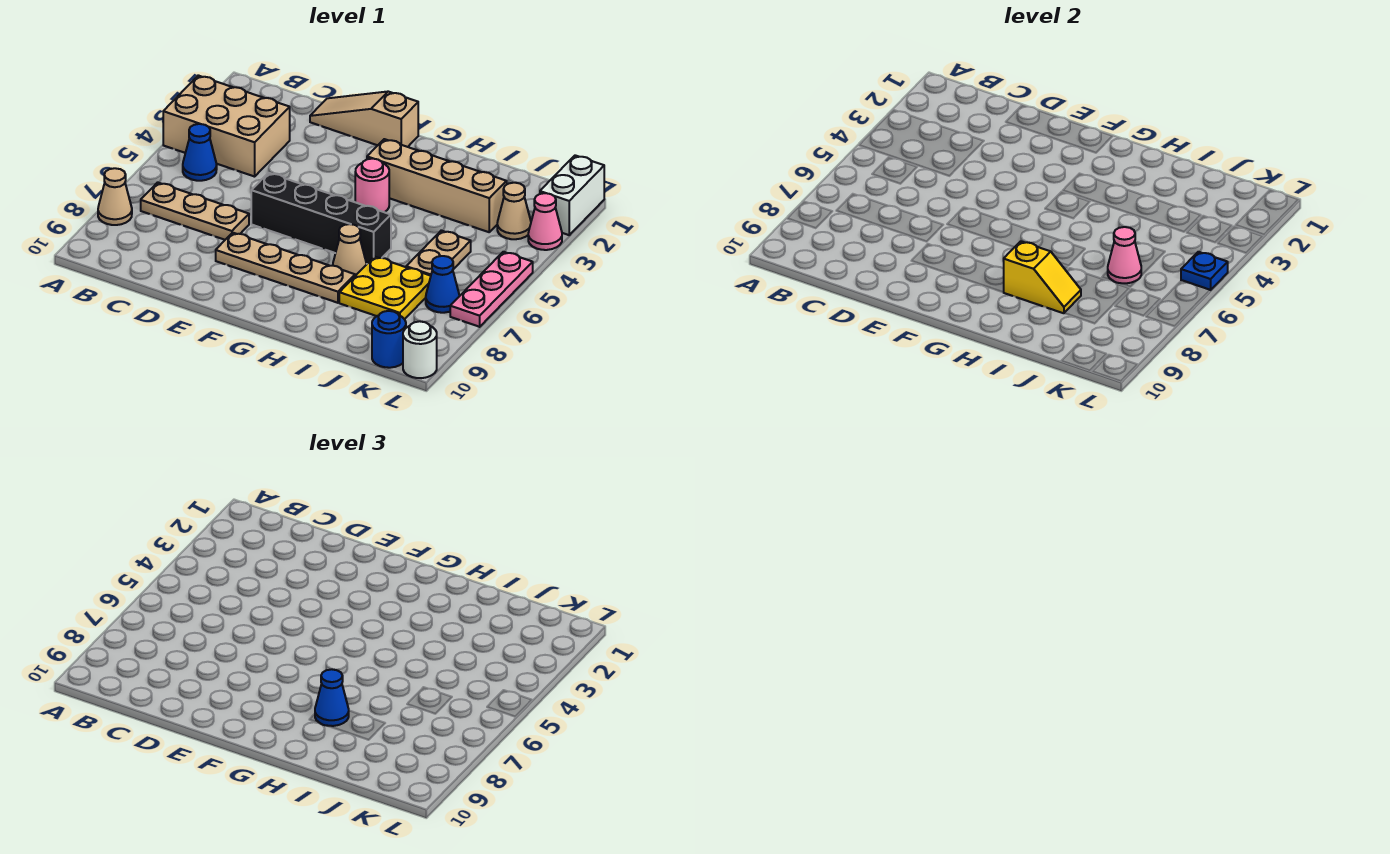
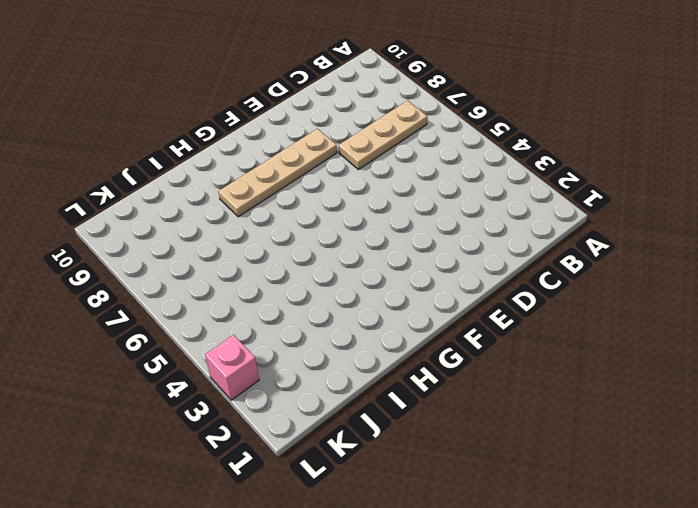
pink 1x1 brick [205,335,259,400] -> pink 1x1 cone [528,193,562,250]
none -> tan 2x3 brick [163,75,290,177]
none -> tan 1x1 cone [98,168,132,225]
none -> blue 1x1 cone [183,124,217,181]

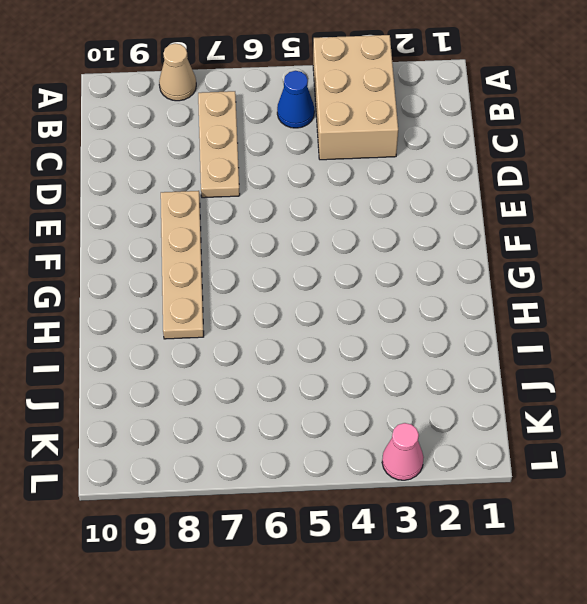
none -> tan 1x3 slope [310,92,418,147]
none -> black 1x4 brick [251,173,391,264]
none -> tan 1x4 brick [367,139,507,232]

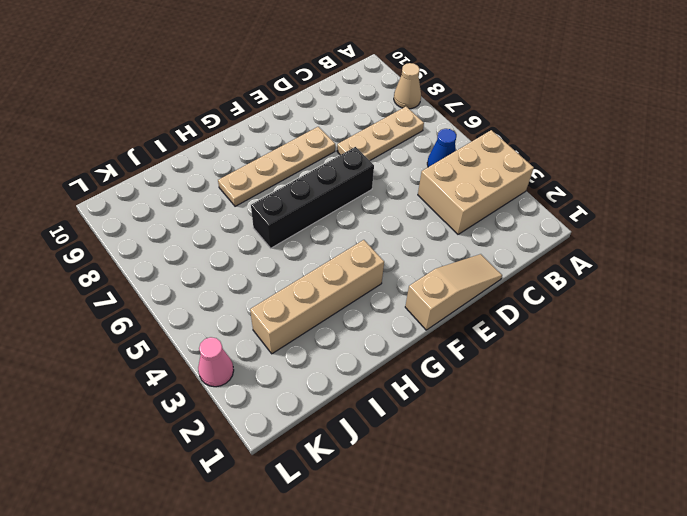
none -> pink 1x1 round brick [355,159,389,212]
none -> tan 1x1 cone [333,224,367,276]
none -> yellow 2x2 plate [339,257,431,319]

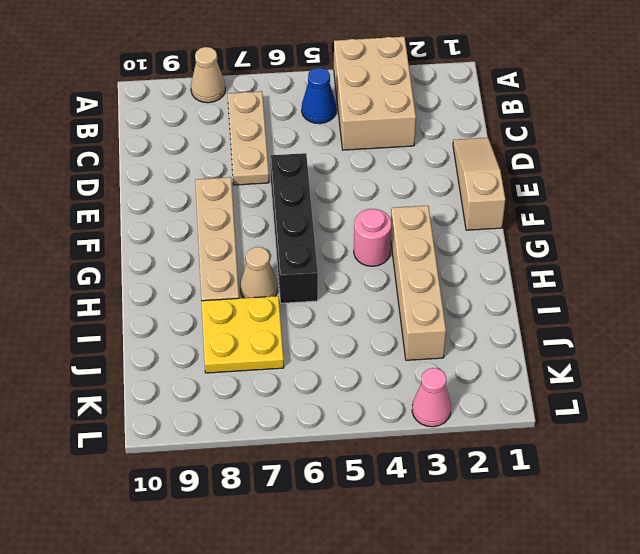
none -> tan 1x2 plate [406,231,471,276]
none -> tan 1x1 cone [497,183,531,239]
none -> blue 1x1 cone [426,256,459,313]

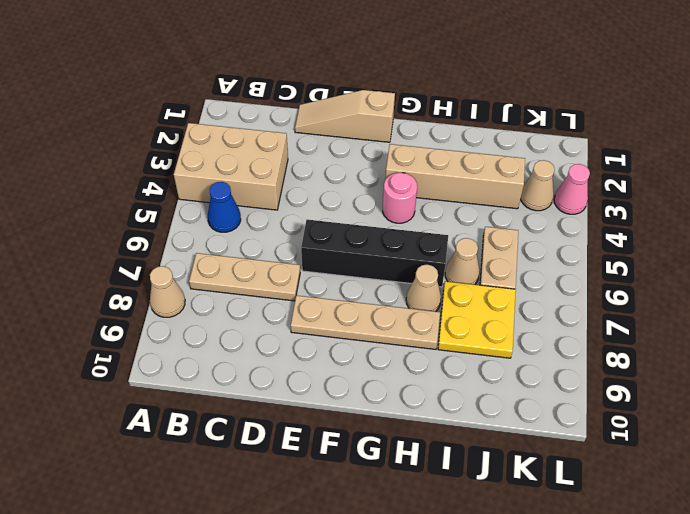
tan 1x1 cone [445,238,480,285] -> none
none -> blue 1x1 cone [426,256,459,313]
none -> blue 1x1 round brick [372,311,406,368]
none -> white 1x2 brick [540,155,604,235]

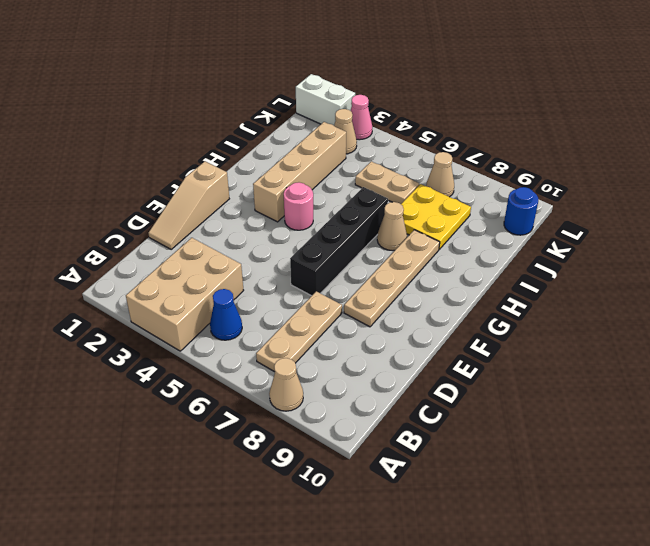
tan 1x1 cone [426,152,454,197] -> blue 1x1 cone [426,256,459,313]
none -> pink 1x3 plate [450,252,533,327]
none -> white 1x1 round brick [403,321,437,378]
none -> yellow 1x2 slope [1004,241,1081,313]

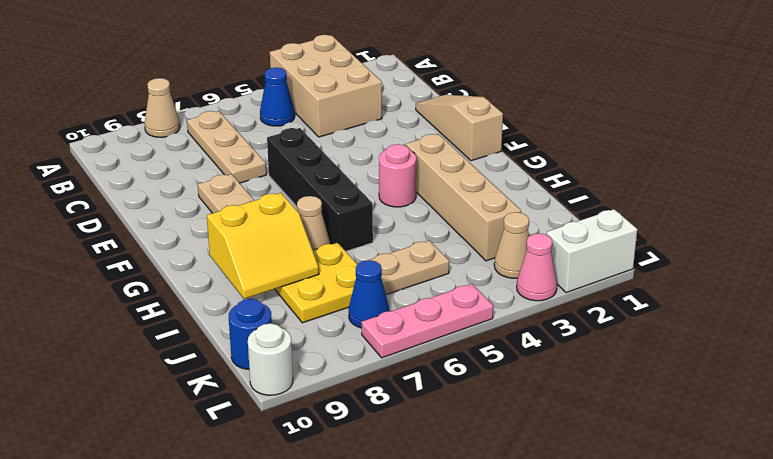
yellow 2x2 slope [207,193,319,299] -> yellow 1x2 slope [1004,241,1081,313]
none -> pink 1x1 cone [1108,227,1141,283]
none -> blue 1x1 plate [1181,252,1228,290]
none -> blue 1x1 cone [315,669,349,726]

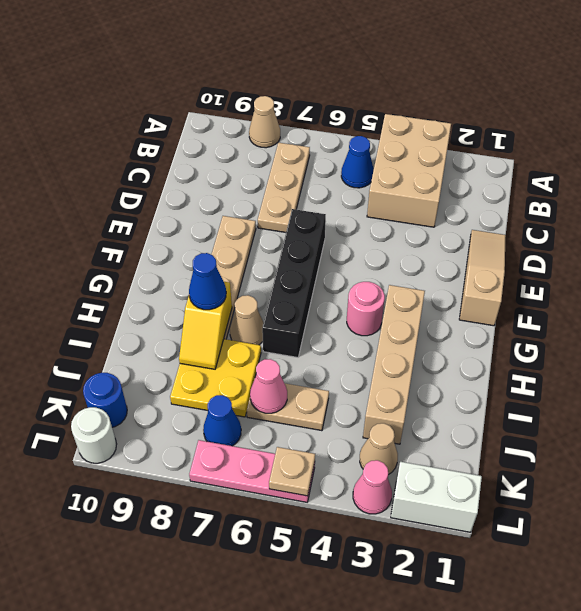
tan 1x1 plate [269,447,315,496] -> blue 1x1 plate [1181,252,1228,290]

